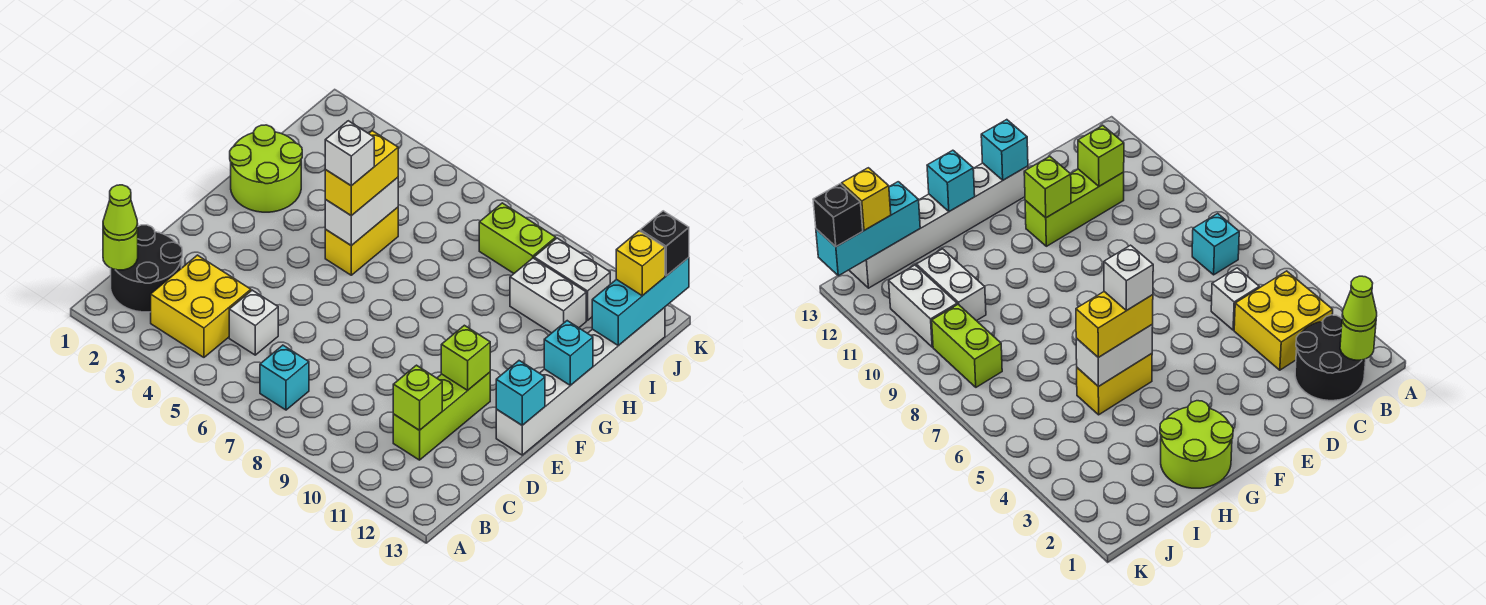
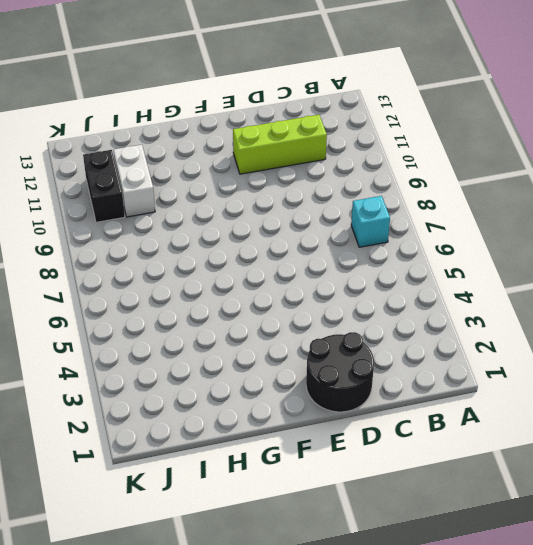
black 2x2 round brick [306,332,374,412] -> black 2x2 round brick moved to [111,225,182,312]
black 1x2 brick [83,150,125,222] -> white 1x2 brick [534,238,610,320]
none -> yellow 2x2 brick [151,255,251,357]
none -> white 1x1 brick [229,290,278,355]
none -> white 1x6 brick [496,307,665,455]

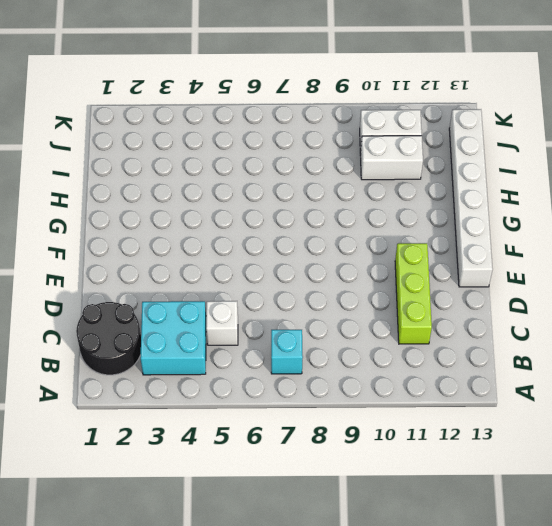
cyan 2x2 brick [141,301,206,375] -> yellow 2x2 brick [151,255,251,357]
none -> lime 2x2 round brick [230,125,302,212]
none -> yellow 1x2 brick [325,207,398,275]
none -> lime 1x2 brick [479,203,556,273]

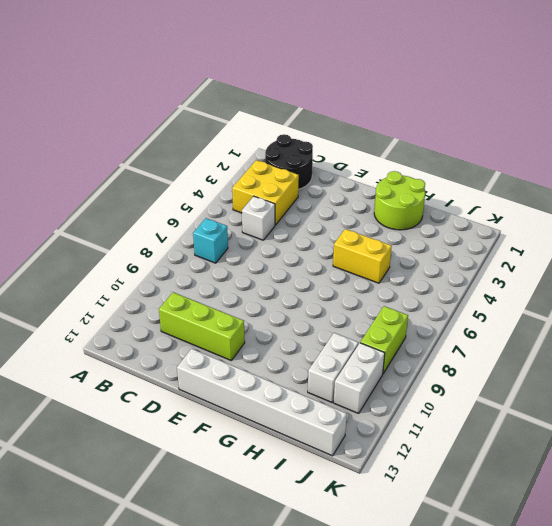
none -> lime 1x1 round brick [103,230,138,270]
none -> lime 1x1 brick [393,365,442,430]
none -> lime 1x1 brick [441,325,490,390]

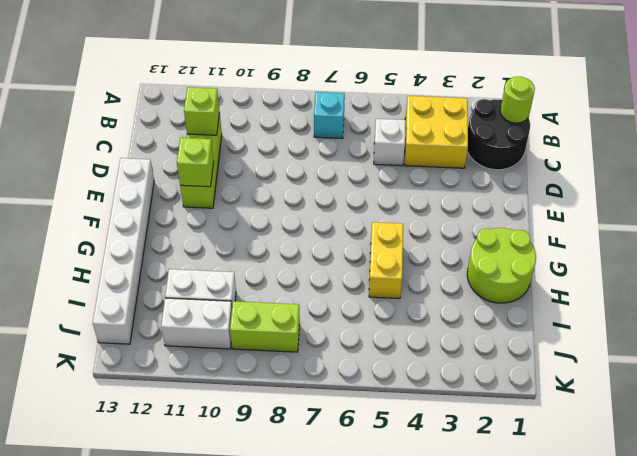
none -> cyan 1x1 brick [496,361,545,425]
none -> white 1x2 brick [325,177,398,246]
none -> cyan 1x1 brick [544,321,593,385]

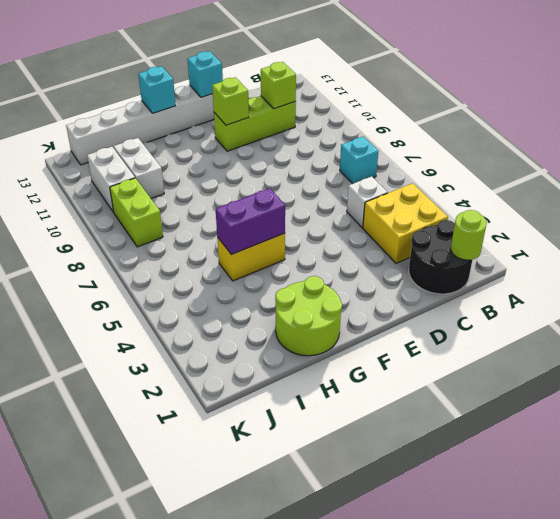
purple 1x2 brick [216,188,285,255] -> white 1x2 brick [325,177,398,246]
none -> cyan 1x3 brick [592,258,689,346]
none -> lime 1x1 cone [103,185,138,240]
none -> yellow 1x2 brick [325,131,398,216]

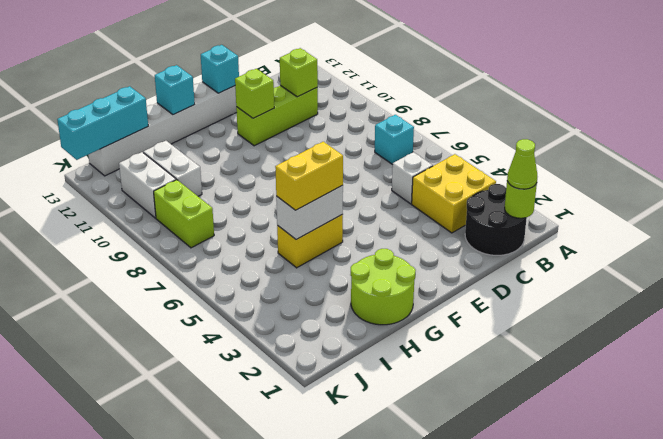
none -> yellow 1x1 brick [616,231,665,296]
none -> black 1x1 brick [640,211,689,276]
none -> white 1x1 brick [325,121,374,186]

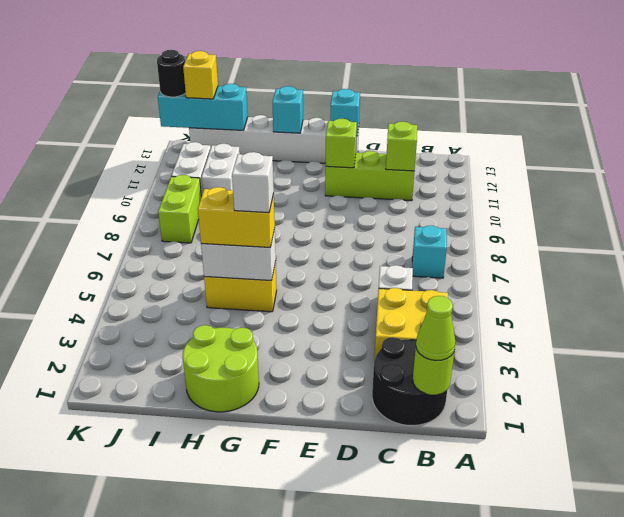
black 1x1 round brick [157,50,186,97] -> black 1x1 brick [640,211,689,276]

